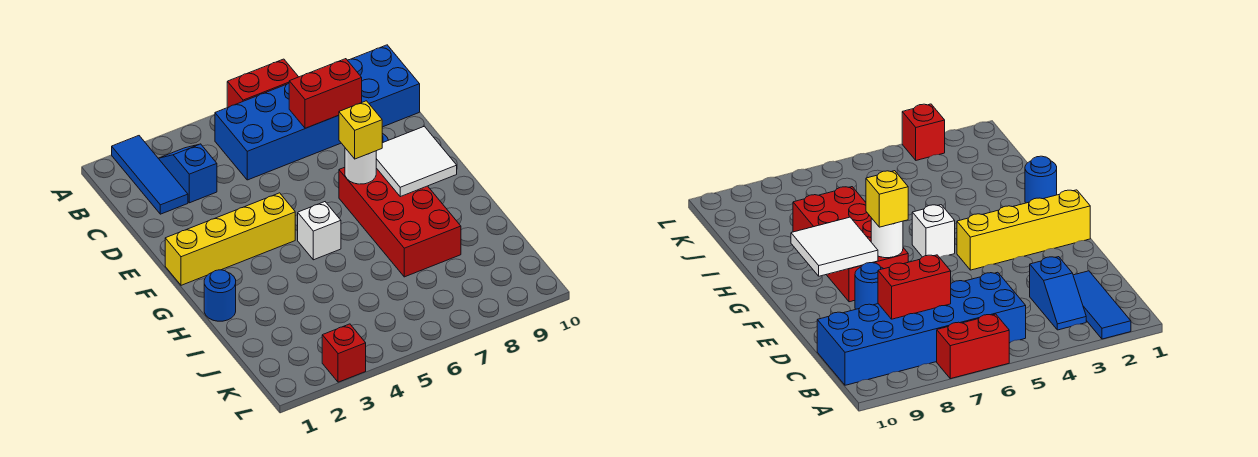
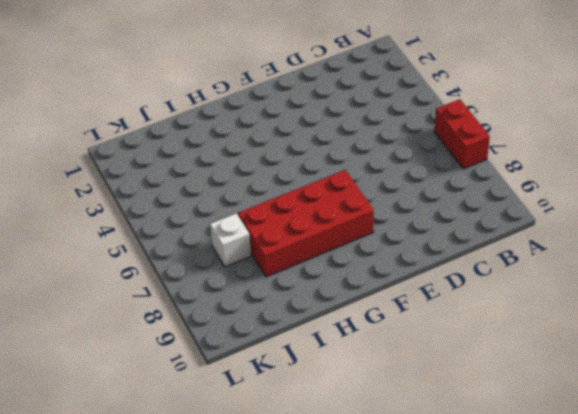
white 1x1 brick [210,213,251,267] -> white 1x1 brick moved to [298,202,341,260]
none -> blue 1x3 tile [112,136,188,214]
none -> blue 1x2 slope [158,144,217,203]
none -> blue 2x6 brick [215,45,420,180]

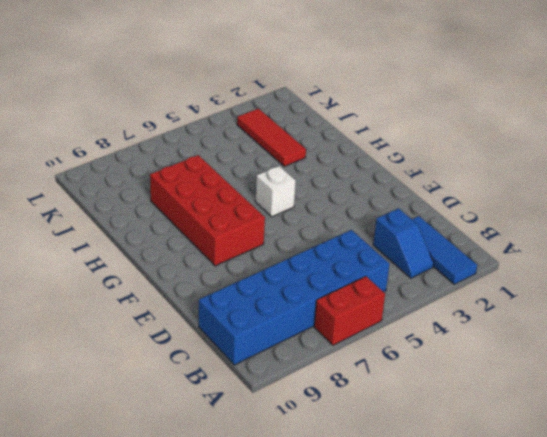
red 1x3 tile [237,108,306,166] -> none
none -> blue 1x1 round brick [855,263,883,309]
none -> yellow 1x4 brick [165,193,295,285]
none -> blue 1x1 round brick [204,270,236,321]

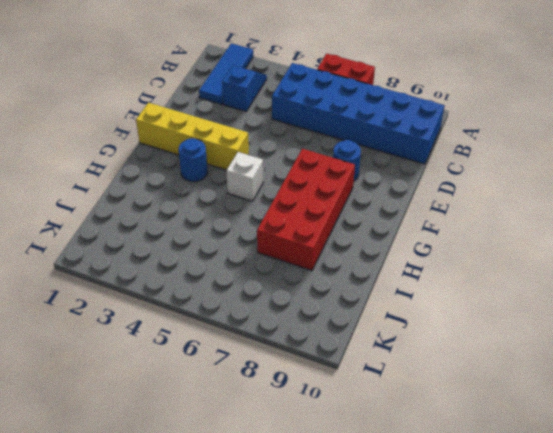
blue 1x1 round brick [179,138,208,182] -> blue 1x1 round brick moved to [204,270,236,321]
none -> red 1x1 brick [322,324,366,382]
none -> red 1x2 brick [289,59,362,128]
none -> white 1x1 round brick [345,148,376,184]

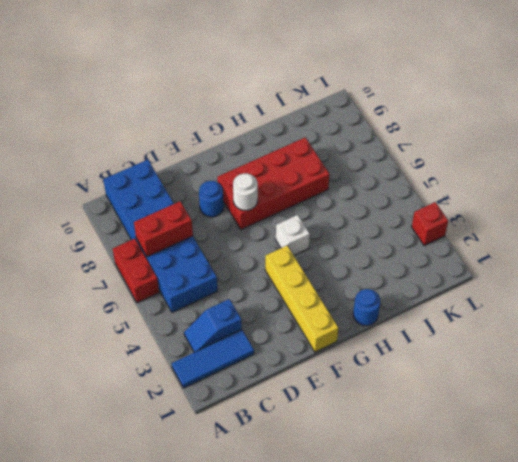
red 1x2 brick [134,201,193,257] -> red 1x2 brick turned to [289,59,362,128]
none -> white 2x2 tile [376,126,457,197]
none -> yellow 1x1 brick [339,101,382,159]

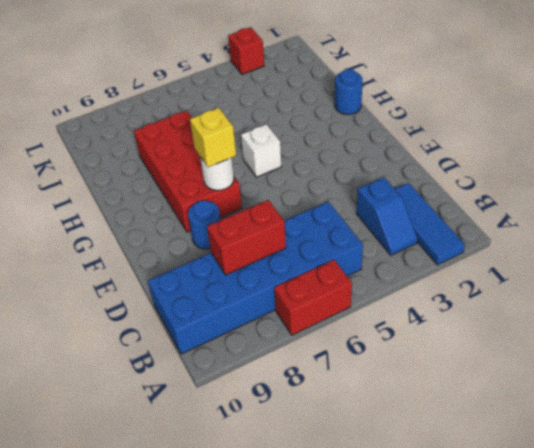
none -> yellow 1x4 brick [165,193,295,285]
none -> white 2x2 tile [376,126,457,197]

